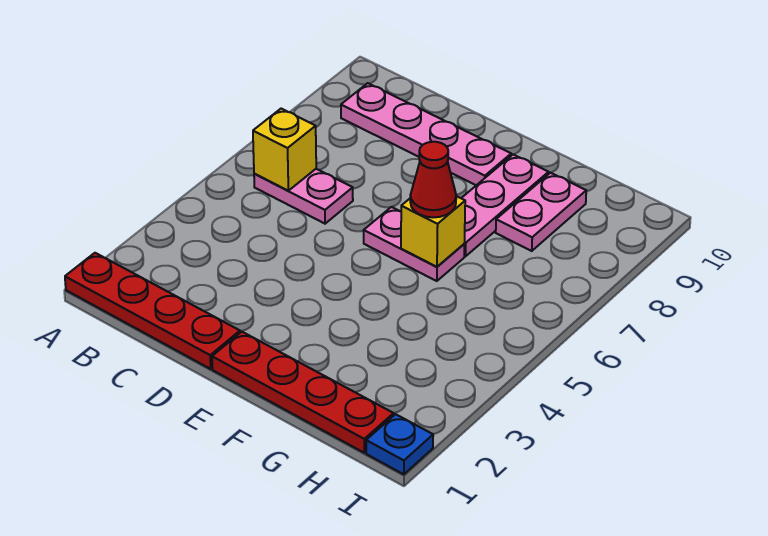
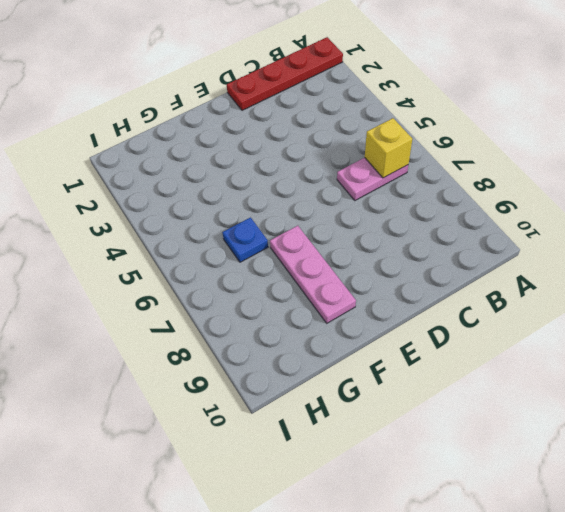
blue 1x1 plate [222,218,268,262] -> blue 1x1 plate moved to [366,414,433,474]
none -> pink 1x4 plate [341,83,511,185]
none -> red 1x4 plate [212,332,394,453]

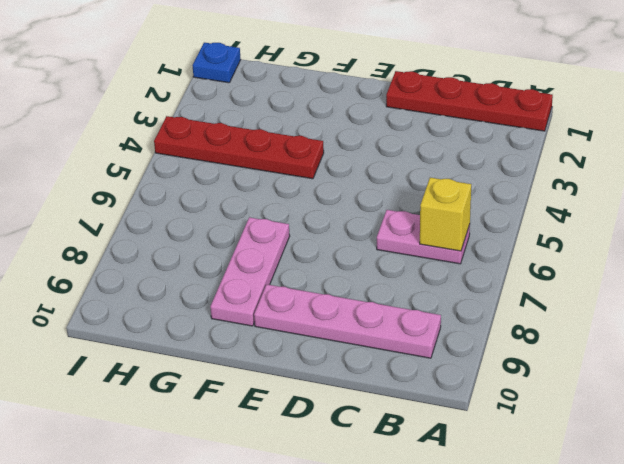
red 1x4 plate [154,116,324,179] -> red 1x4 plate moved to [212,332,394,453]
none -> pink 1x2 plate [364,207,464,281]
none -> pink 1x2 plate [496,173,586,251]

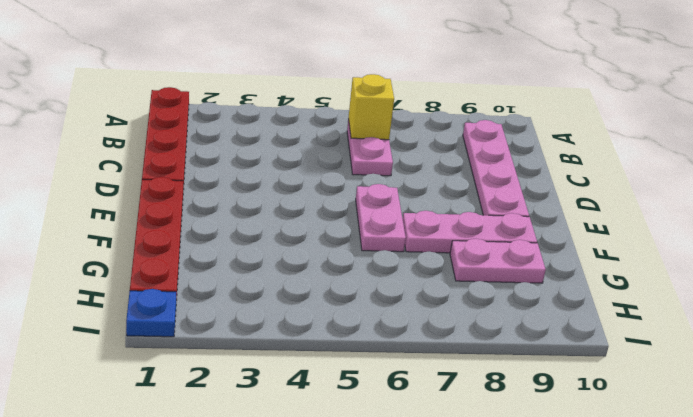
none -> yellow 1x1 brick [401,196,465,267]
none -> red 1x1 cone [410,142,456,217]

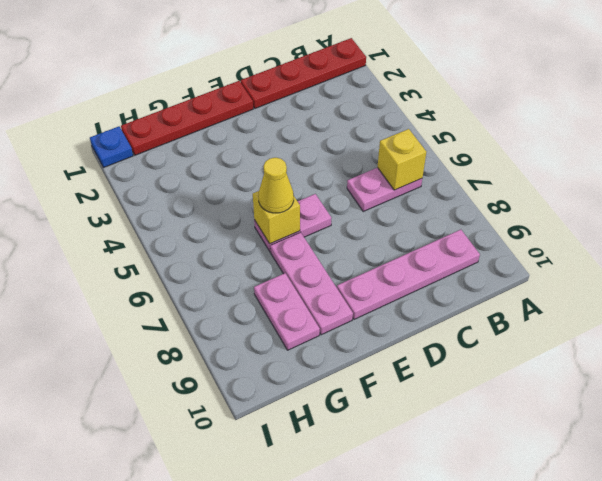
yellow 1x1 cone [258,158,294,213] -> red 1x1 cone [410,142,456,217]

